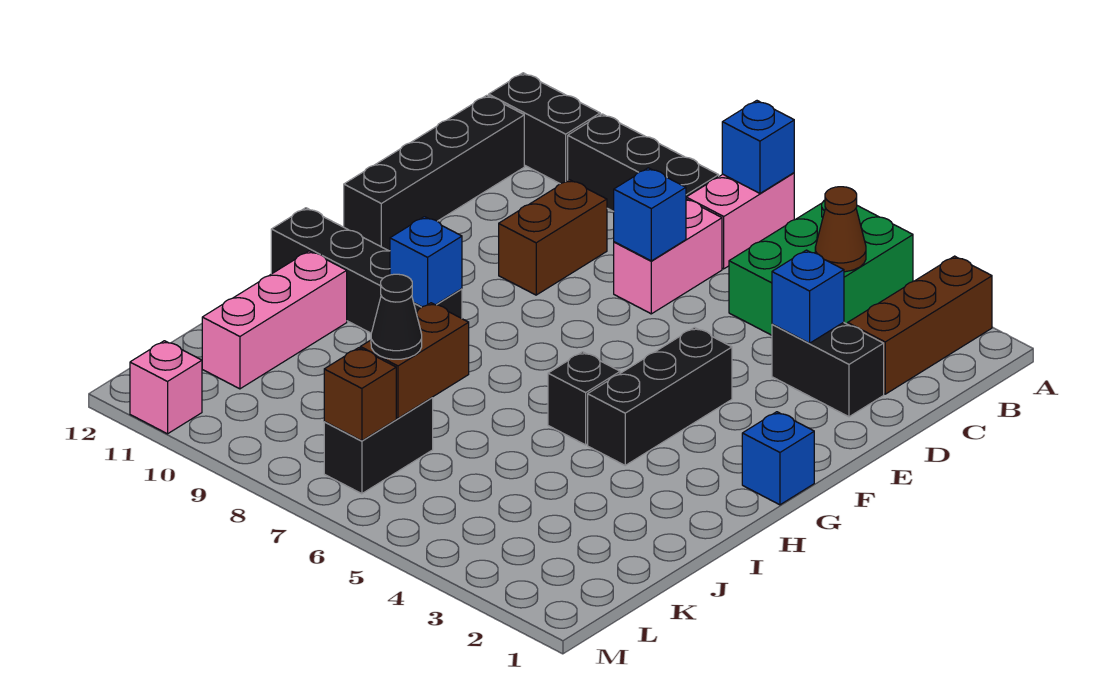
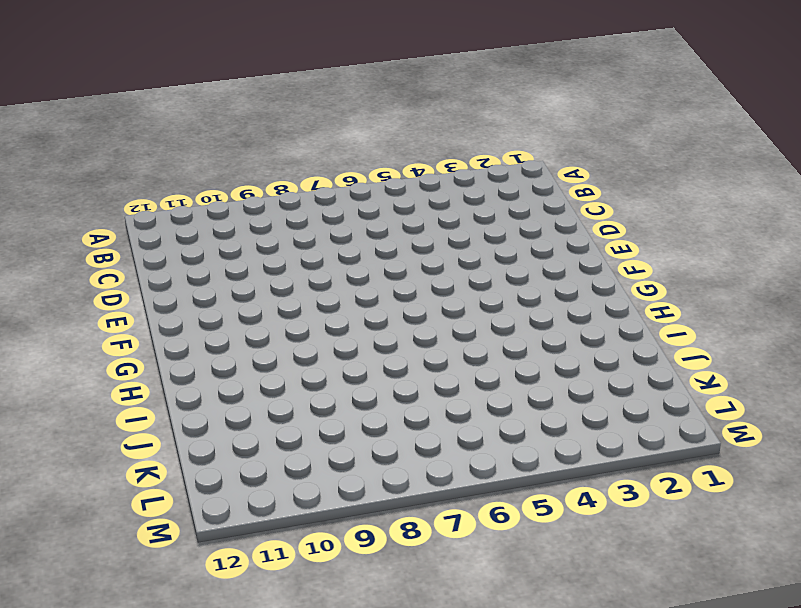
none -> brown 1x3 brick [848,256,992,394]
none -> green 2x3 brick [729,200,913,335]
none -> pink 1x2 brick [686,173,794,269]

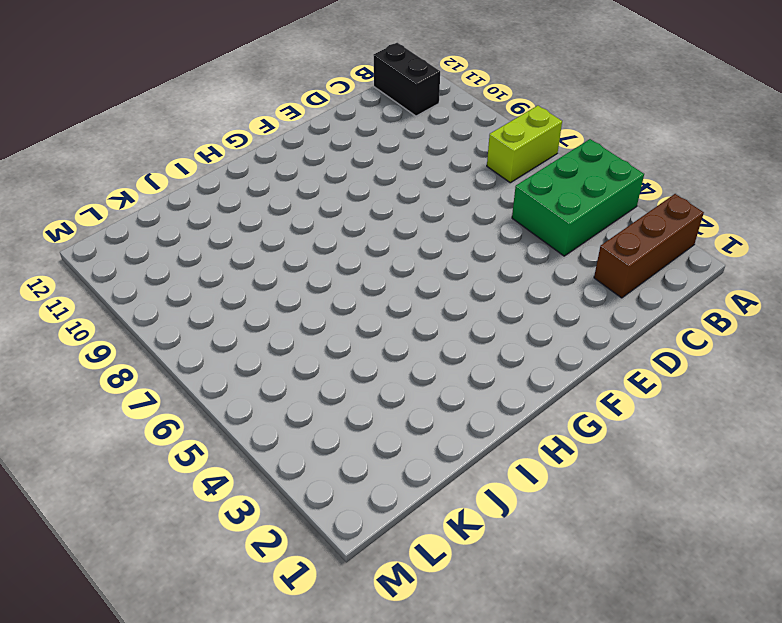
lime 1x2 brick [487,106,562,183] -> pink 1x2 brick [686,173,794,269]
none -> black 1x3 brick [568,114,719,212]
none -> pink 1x2 brick [614,199,722,314]
none -> black 1x4 brick [344,95,524,251]

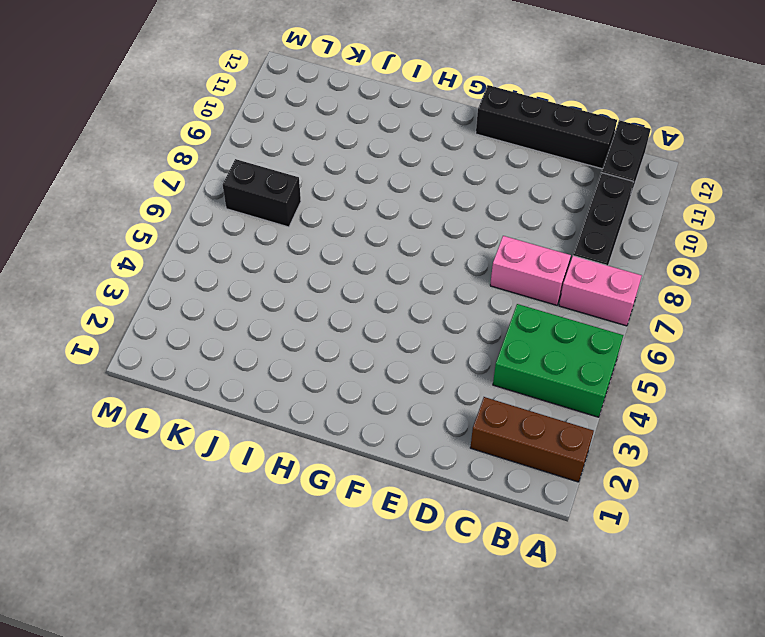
none -> black 1x2 brick [772,322,884,417]
none -> brown 1x2 brick [499,180,607,295]
none -> black 1x3 brick [588,328,732,465]

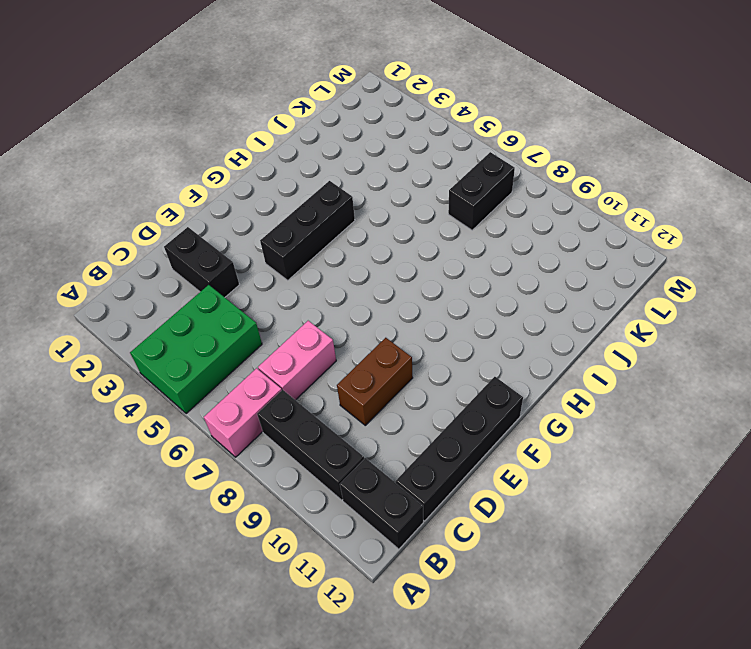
none -> brown 1x3 brick [848,256,992,394]
none -> blue 1x1 brick [742,412,814,505]
none -> black 1x1 brick [548,352,620,445]

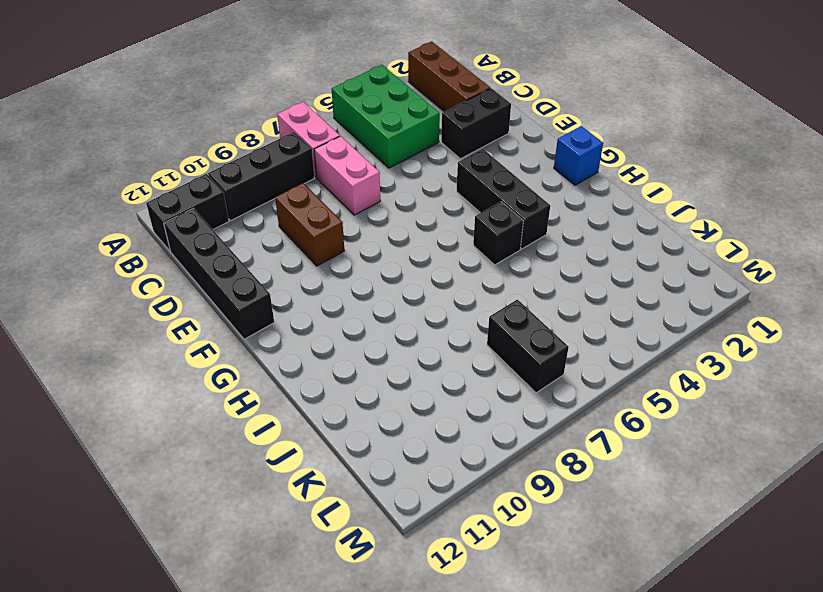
none -> black 1x4 brick [271,208,462,333]
none -> pink 1x3 brick [202,251,347,389]
none -> pink 1x1 brick [130,341,202,434]

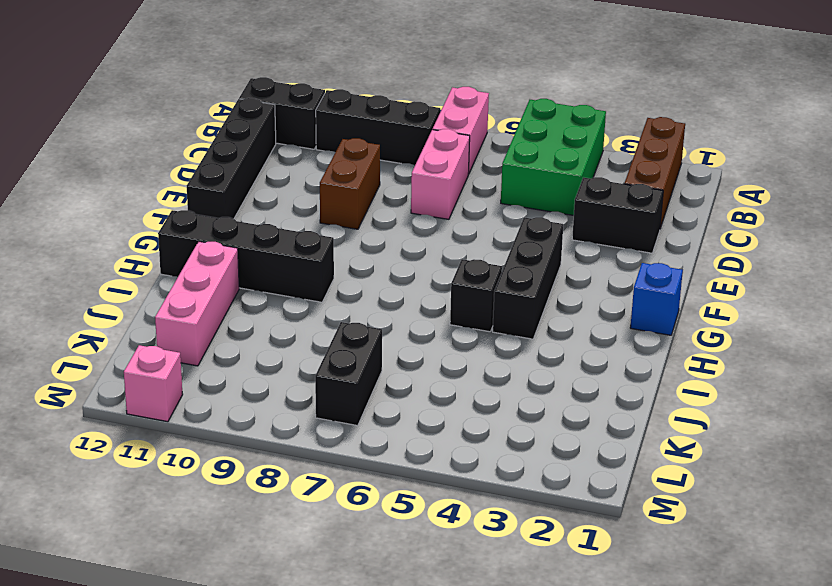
none -> blue 1x1 brick [722,101,794,193]
none -> brown 1x1 cone [815,187,866,272]
none -> blue 1x1 brick [772,250,844,343]

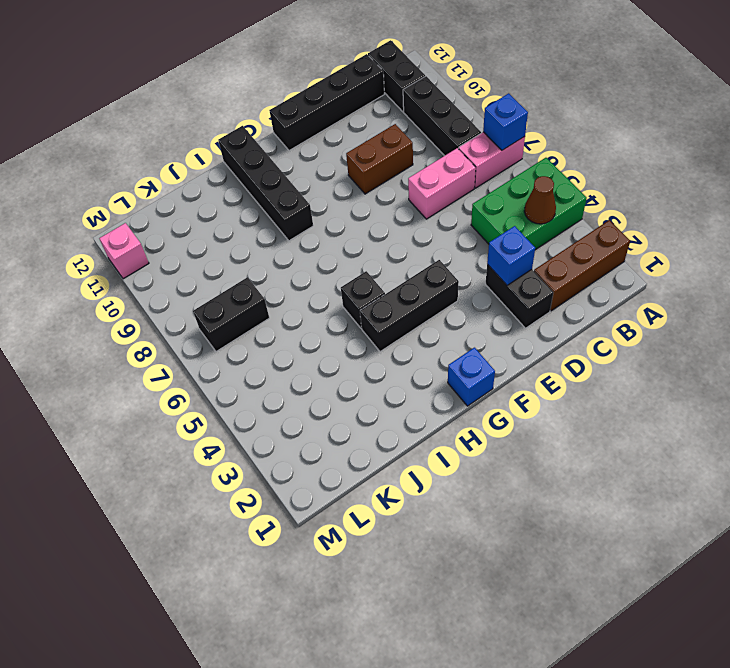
none -> pink 1x3 brick [202,251,347,389]
none -> blue 1x1 brick [614,168,686,261]
none -> blue 1x1 brick [390,217,462,307]

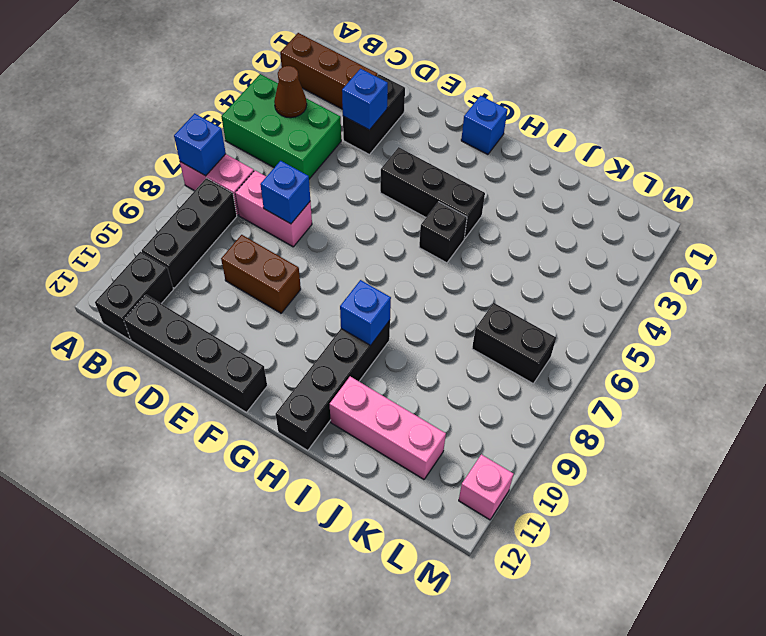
none -> brown 1x2 brick [360,303,469,418]
none -> brown 1x1 brick [324,348,396,441]
none -> black 1x1 cone [371,274,422,359]

